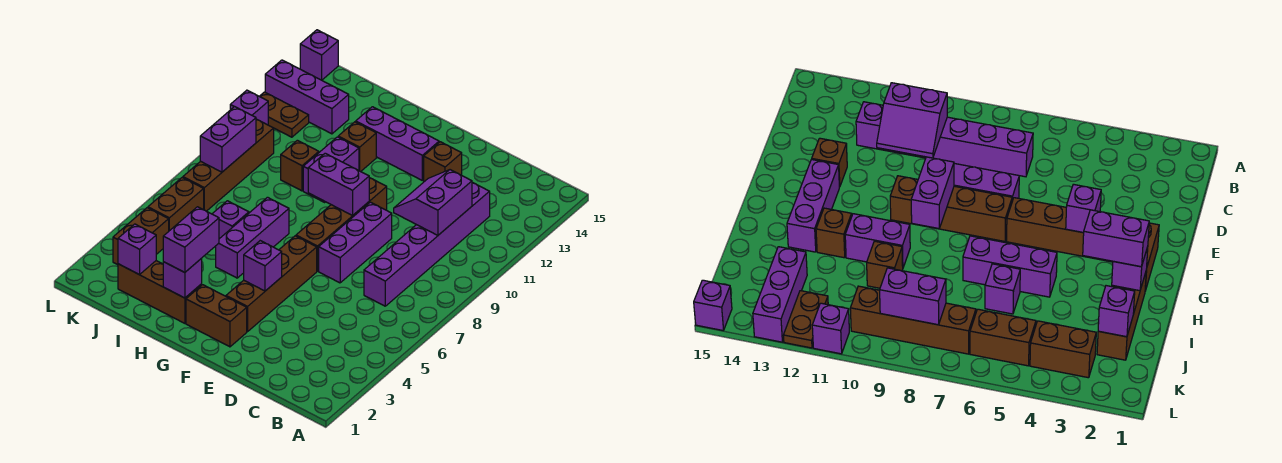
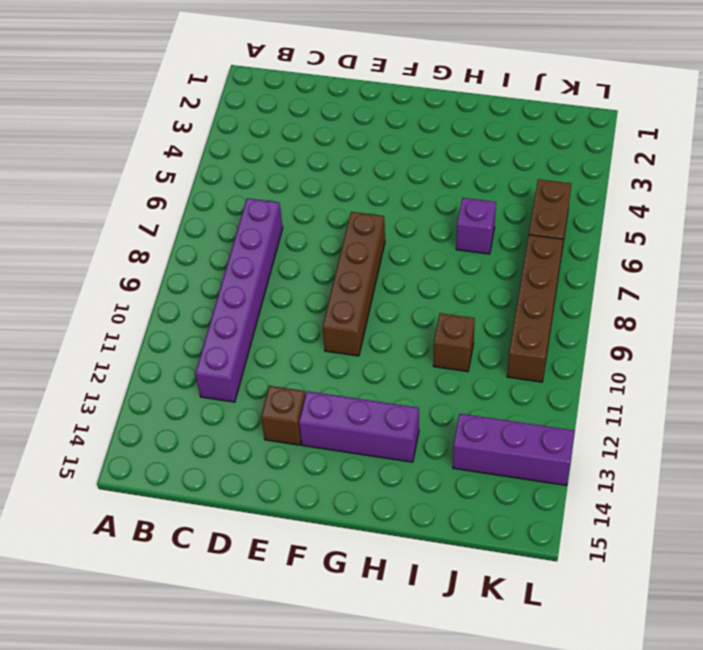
none -> purple 1x3 brick [319,202,392,283]
none -> brown 1x2 brick [186,285,247,347]
none -> brown 1x4 brick [226,236,317,332]

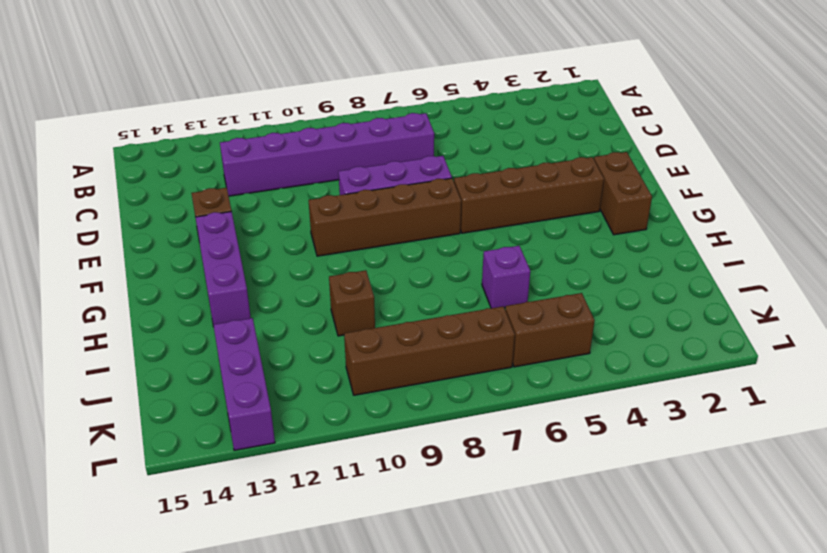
none -> brown 1x3 brick [118,261,202,323]
none -> purple 1x3 brick [216,197,289,278]
none -> purple 1x2 brick [303,137,359,202]

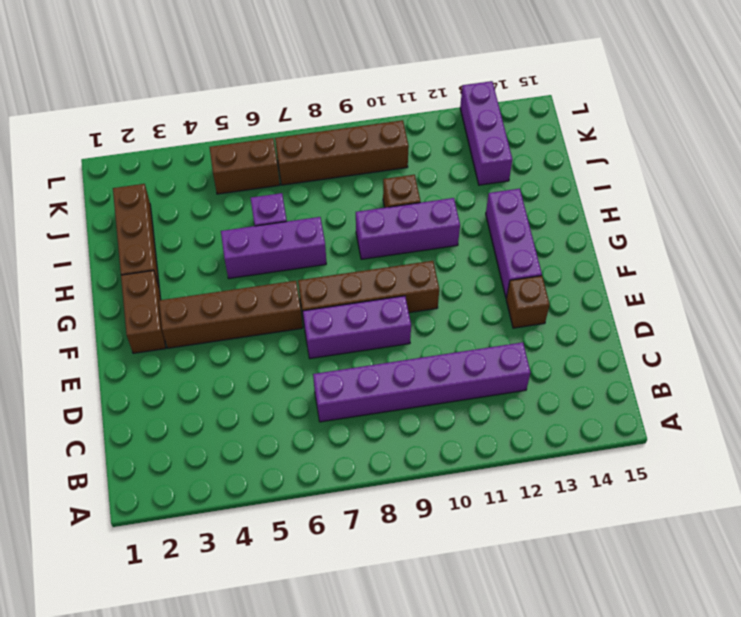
purple 1x3 brick [356,198,460,259] -> purple 1x2 brick [303,137,359,202]
none -> brown 1x1 brick [338,122,376,172]
none -> brown 1x2 brick [113,208,169,265]
none -> brown 1x2 plate [260,92,309,137]

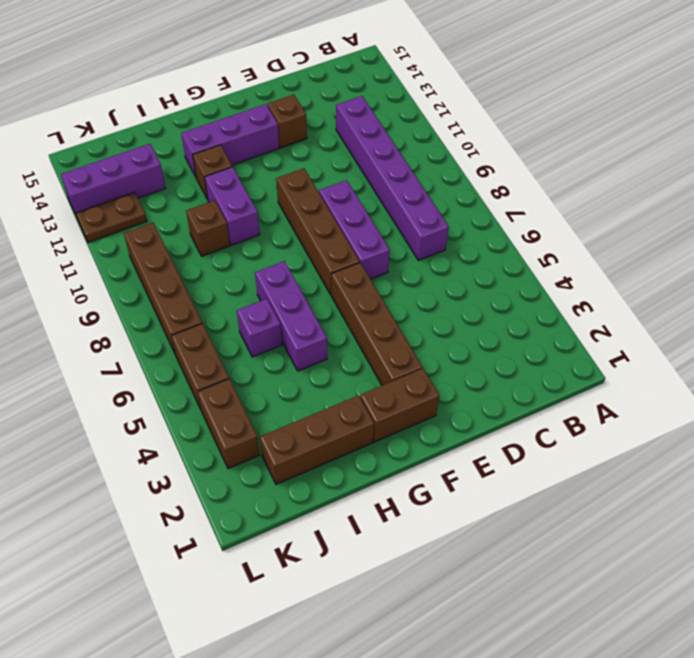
none -> purple 1x1 brick [230,90,268,125]
none -> purple 1x1 brick [300,30,338,80]
none -> purple 2x2 slope [394,170,472,235]

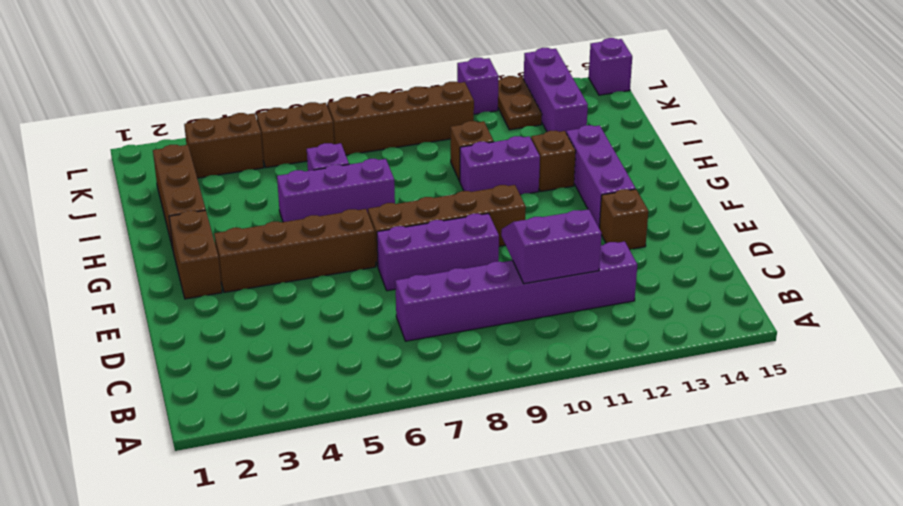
none -> purple 1x1 brick [244,241,282,291]
none -> purple 1x2 brick [308,153,369,215]
none -> purple 1x1 brick [163,258,202,298]

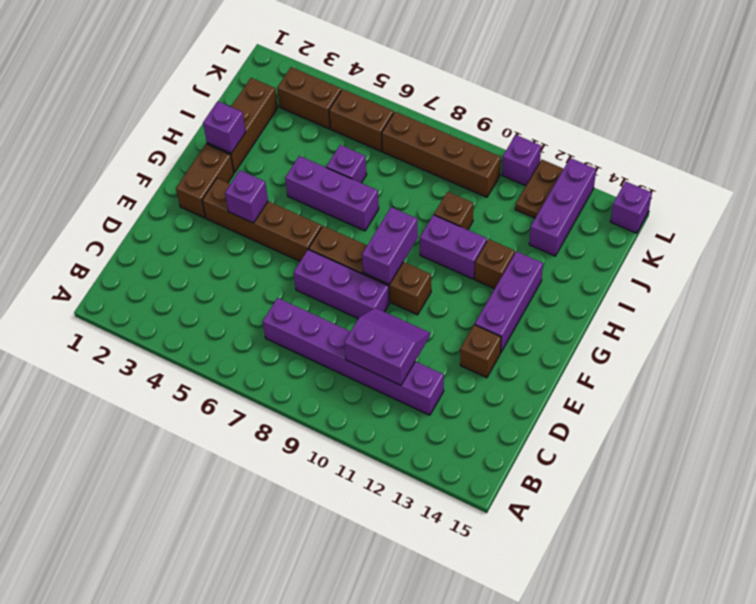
none -> purple 1x1 brick [118,224,156,275]
none -> purple 1x2 brick [200,106,256,172]
none -> purple 1x2 brick [163,207,219,273]

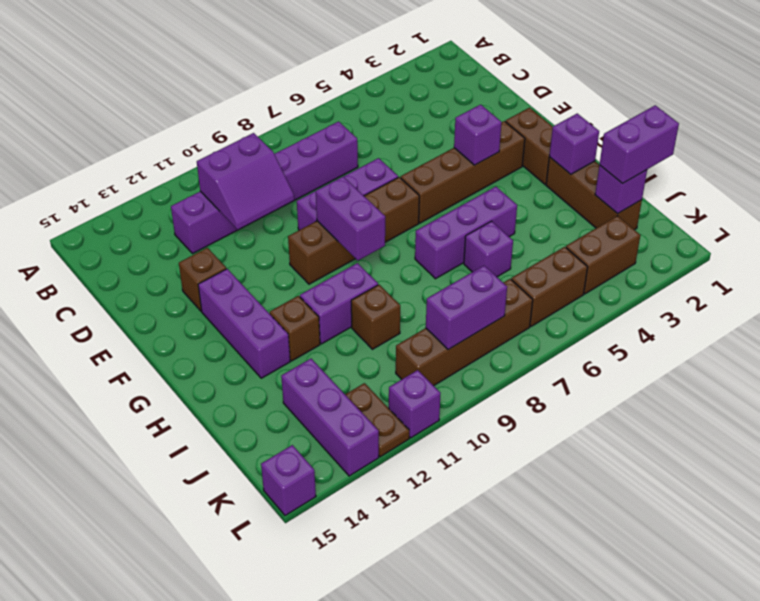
purple 1x2 brick [599,105,679,184] -> purple 1x2 brick moved to [163,207,219,273]

